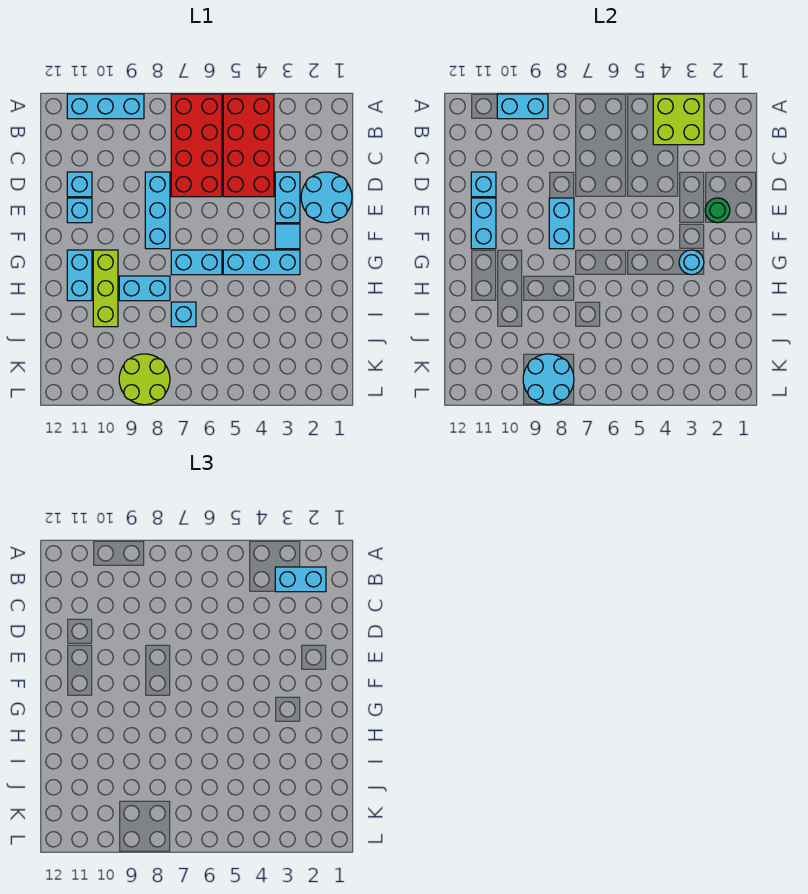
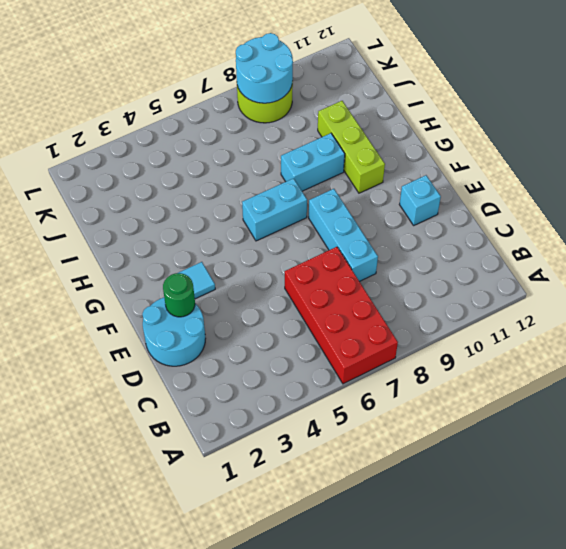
none -> red 2x4 brick [223,94,274,197]
none -> cyan 1x3 brick [67,94,144,119]
none -> cyan 1x2 brick [275,172,300,223]

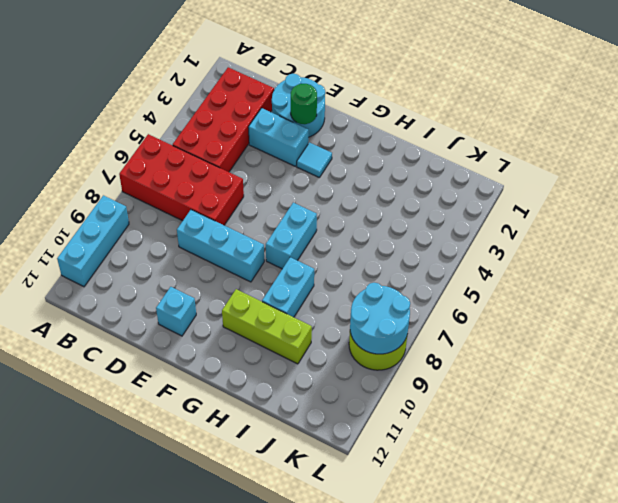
red 2x4 brick [173,67,274,172] -> red 2x4 brick turned to [223,94,274,197]
none -> cyan 1x1 brick [67,172,92,197]
none -> cyan 1x3 brick [223,250,300,275]
none -> cyan 1x2 brick [67,250,92,301]

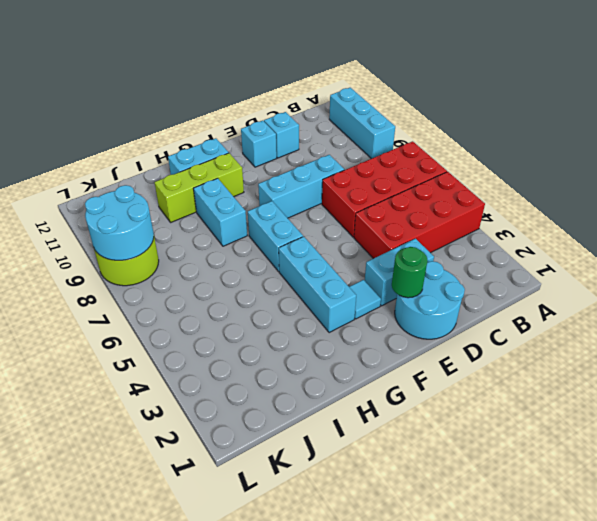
none -> cyan 1x1 brick [171,302,196,327]
none -> lime 2x2 brick [653,94,704,145]
none -> cyan 1x2 brick [497,94,548,119]

